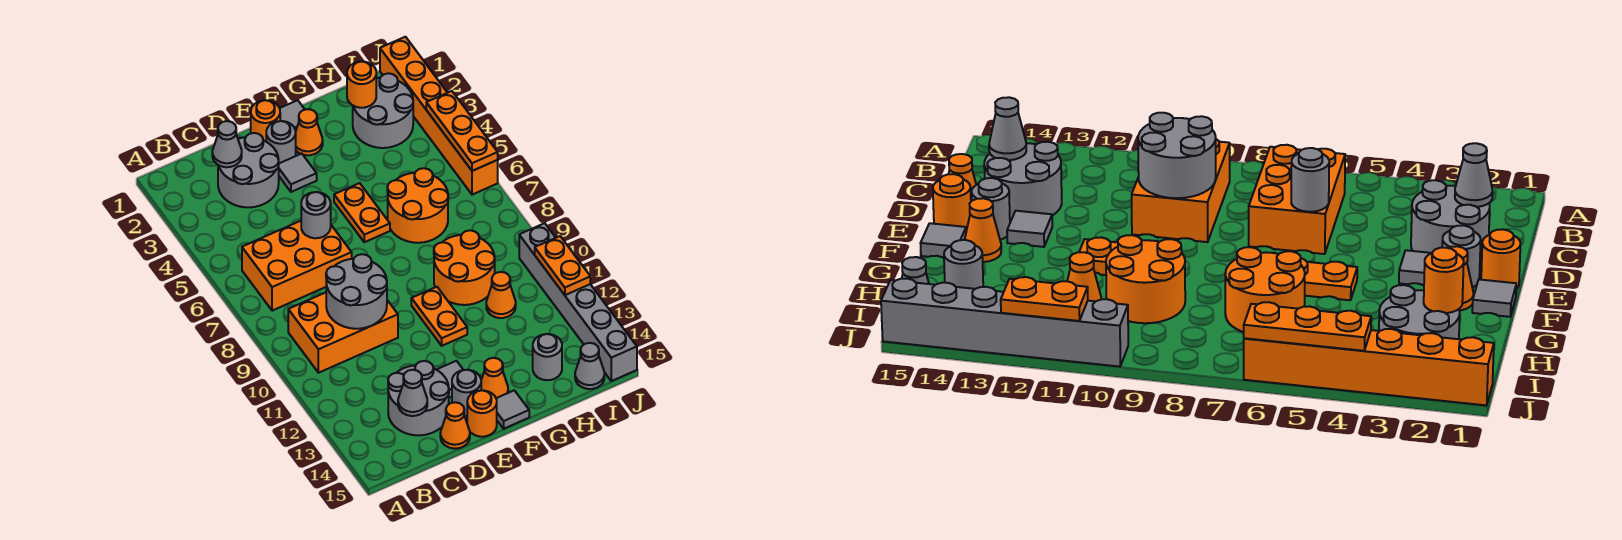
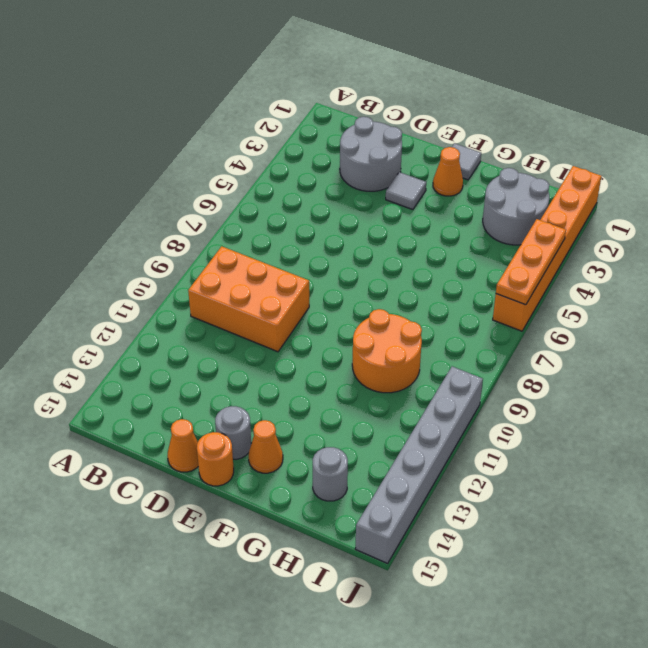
none -> orange 2x3 brick [242,221,352,311]
none -> grey 2x2 round brick [388,361,449,435]
none -> orange 1x1 round brick [251,100,280,141]
none -> grey 1x1 round brick [266,121,296,163]

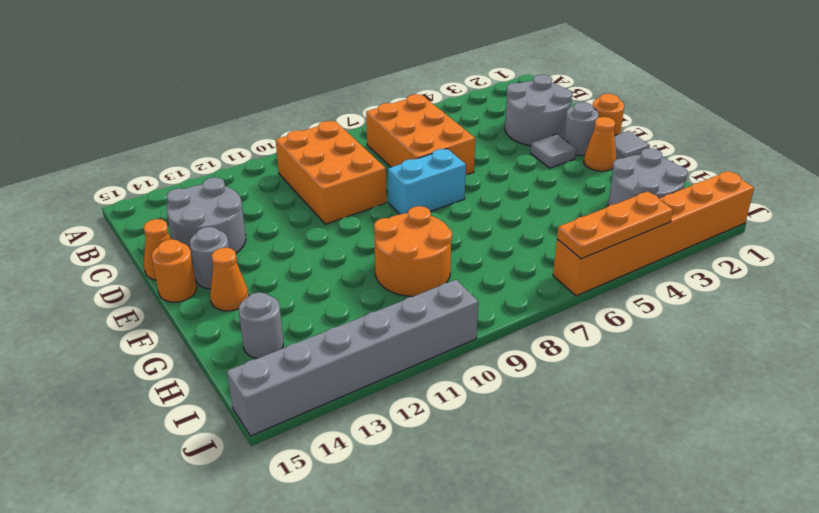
cyan 1x2 brick [388,149,466,214] -> none
none -> grey 1x1 tile [437,361,463,398]
none -> orange 1x2 plate [334,183,390,242]
none -> orange 1x2 plate [411,287,467,346]
none -> grey 1x1 tile [496,390,529,429]

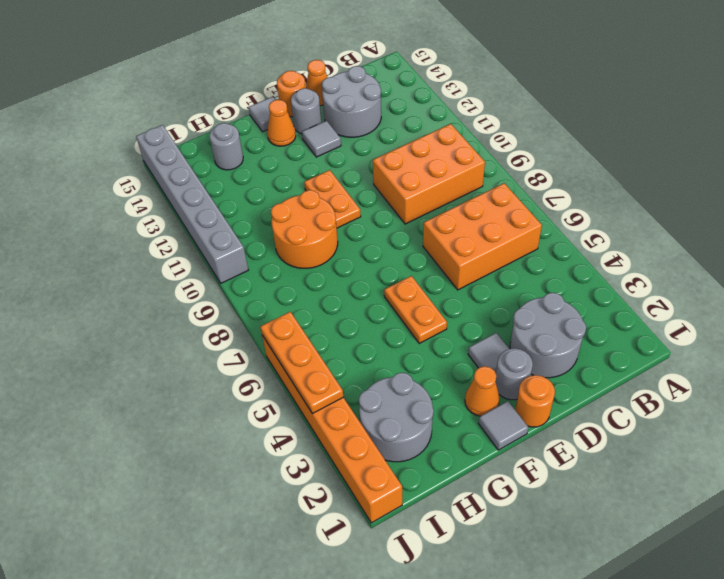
none -> orange 2x2 round brick [387,168,448,243]
none -> orange 1x1 cone [486,272,516,318]
none -> grey 1x1 cone [575,343,604,389]
none -> grey 1x1 cone [212,121,242,167]

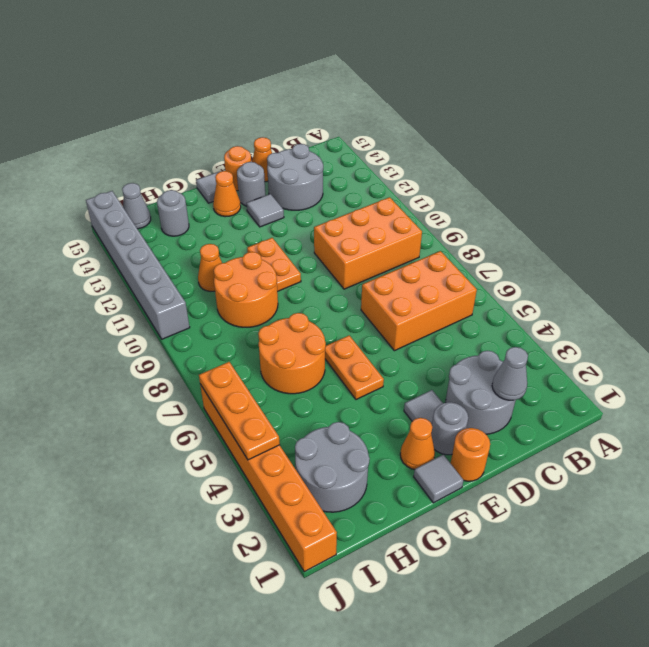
none -> grey 2x2 round brick [326,254,387,329]
none -> grey 1x1 cone [398,370,427,416]
none -> grey 1x1 round brick [301,192,331,238]
none -> orange 1x1 round brick [347,62,376,108]

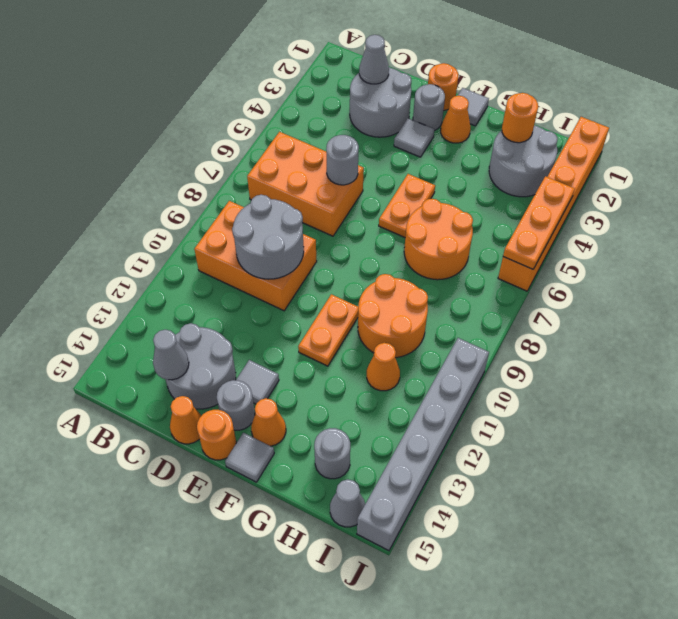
none -> orange 1x2 plate [535,236,590,295]

